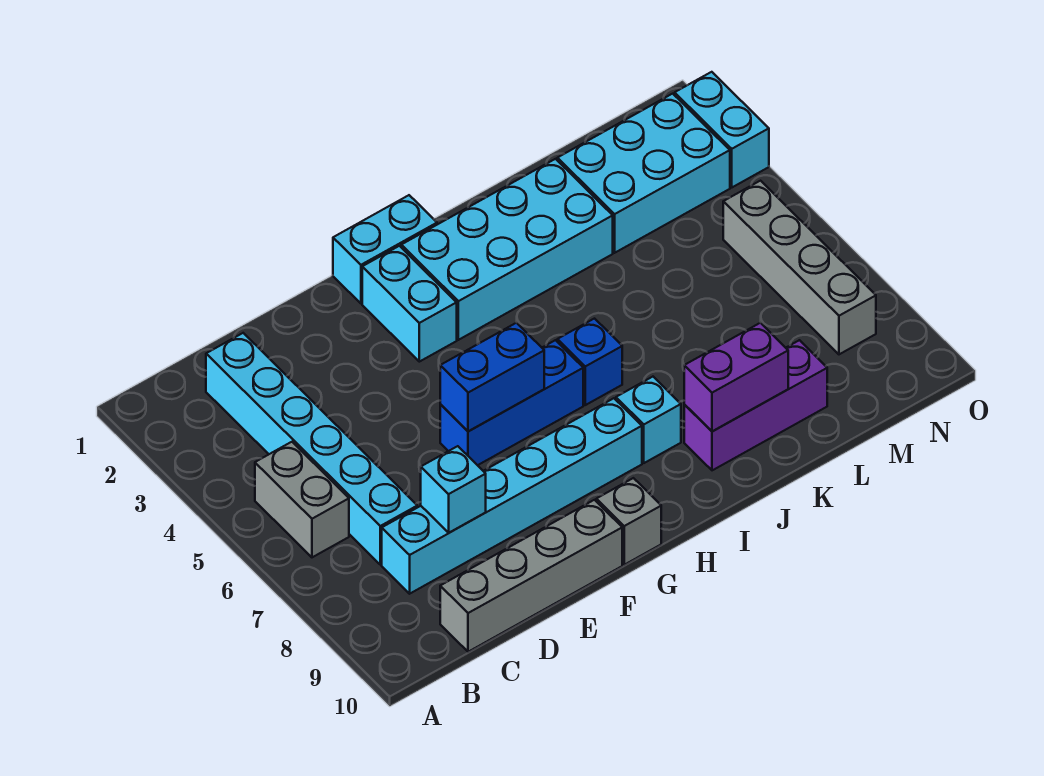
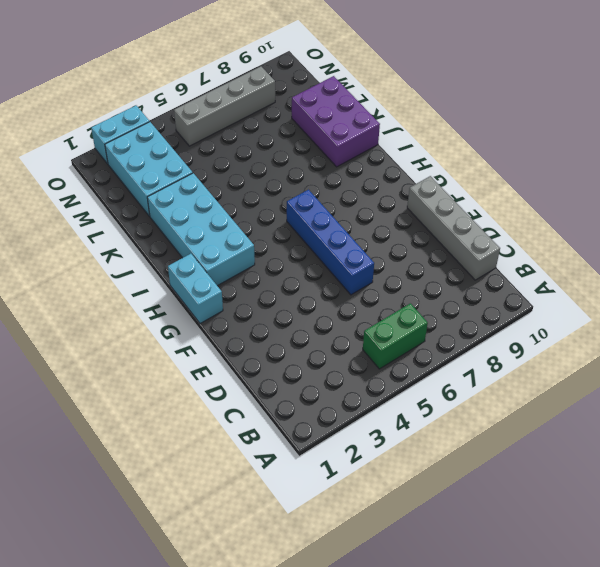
green 1x2 brick [363,303,428,369] -> grey 1x2 brick [255,442,349,557]
blue 1x4 brick [287,190,374,295] -> blue 1x3 brick [440,340,583,465]
purple 2x3 brick [292,76,380,167] -> purple 1x3 brick [684,340,827,470]
none -> cyan 1x6 brick [206,333,417,565]
none -> cyan 1x6 brick [382,398,642,594]
none -> cyan 1x2 brick [362,246,457,362]

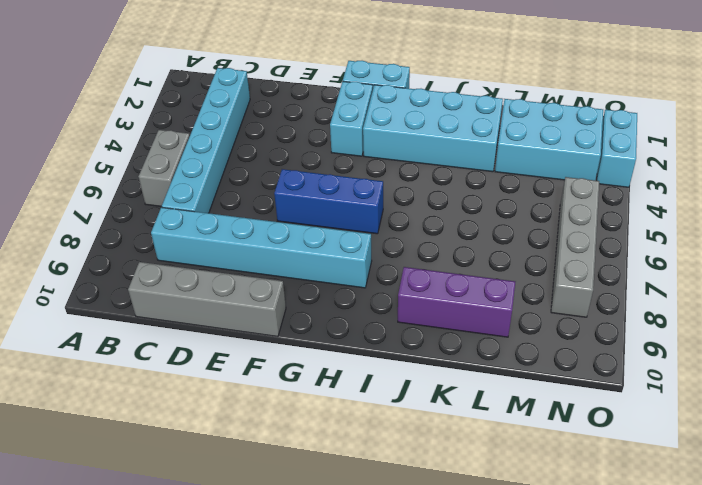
none -> grey 1x1 brick [596,478,661,565]
none -> blue 1x1 brick [557,319,622,405]
none -> cyan 1x1 brick [616,377,681,463]

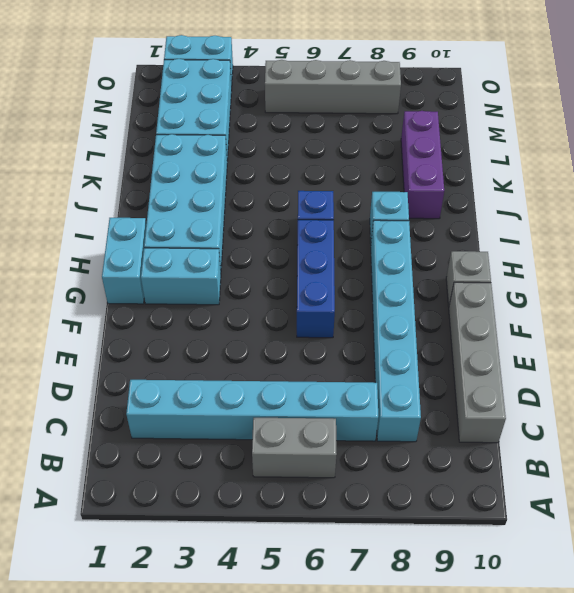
none -> cyan 1x1 brick [421,446,486,533]
none -> blue 1x2 brick [440,323,544,431]
none -> purple 1x2 brick [684,323,788,431]

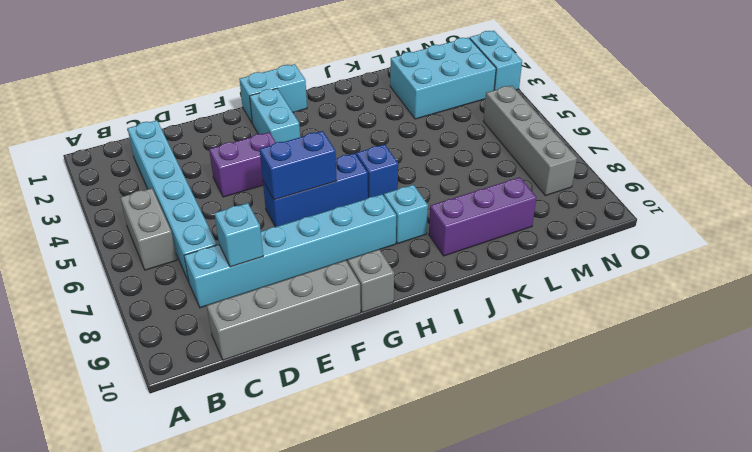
purple 1x2 brick [209,132,276,197] -> purple 1x2 brick moved to [684,323,788,431]
none -> cyan 2x4 brick [401,159,613,340]

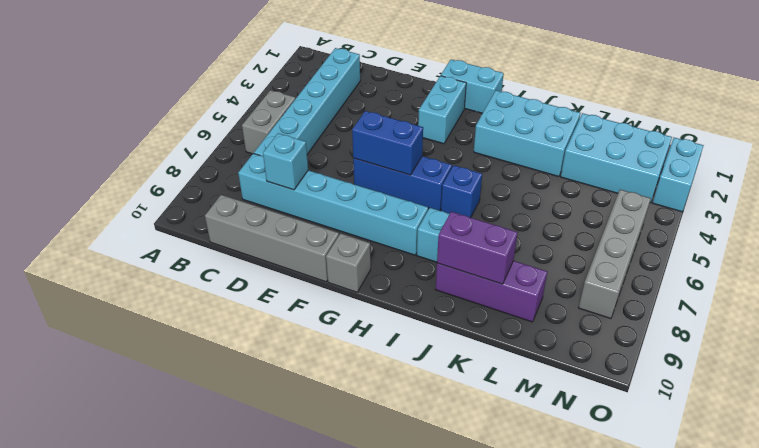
cyan 2x3 brick [474,91,581,177] -> cyan 2x4 brick [401,159,613,340]

